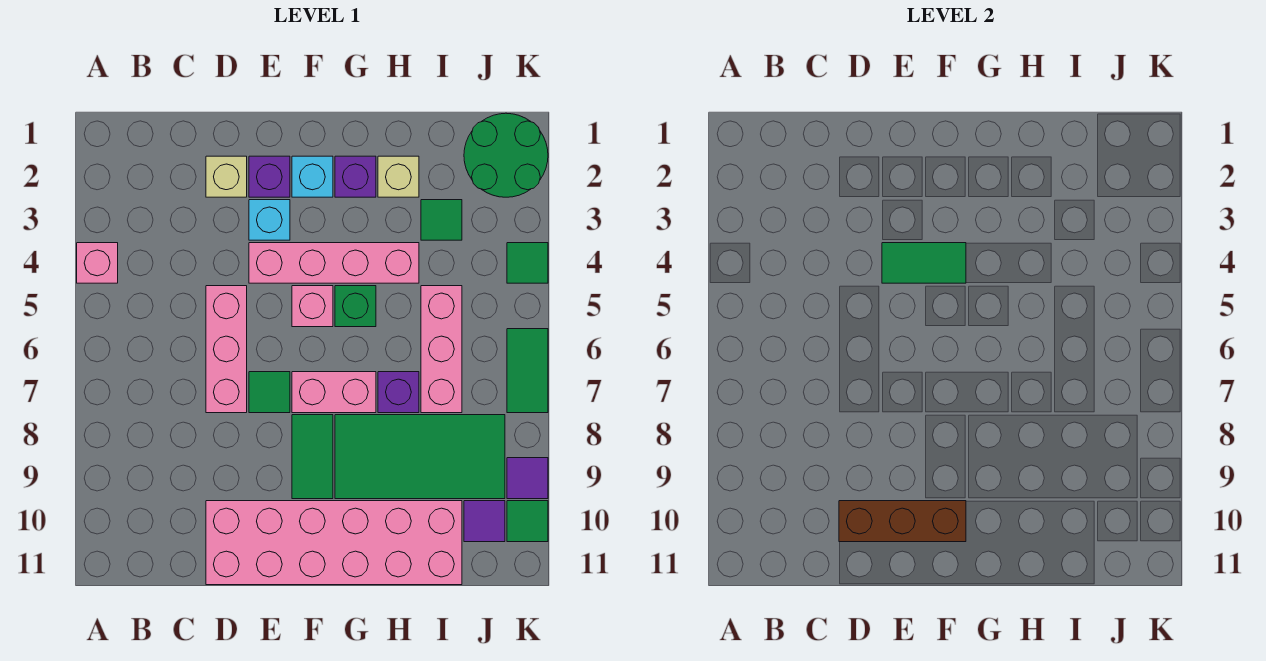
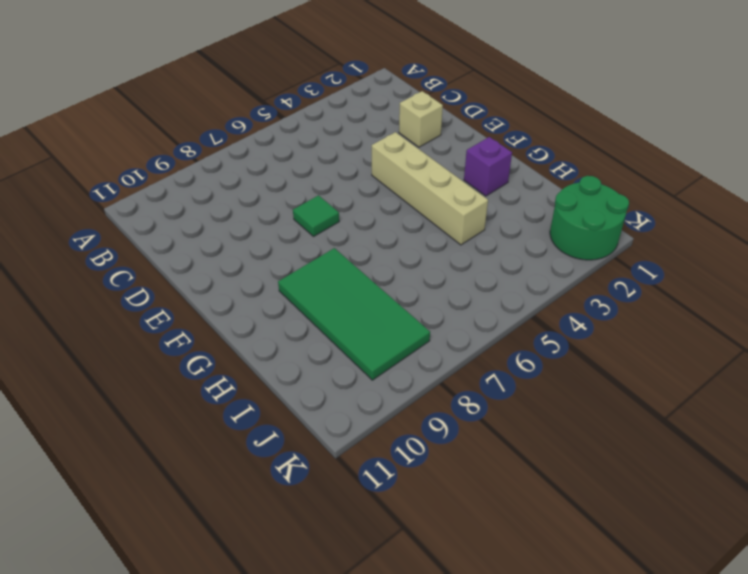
tan 1x4 brick [372,132,488,245] -> pink 1x4 brick [249,243,419,283]
none -> pink 1x1 brick [77,243,118,283]
none -> pink 1x3 brick [206,286,247,413]
none -> pink 2x6 brick [206,501,462,585]

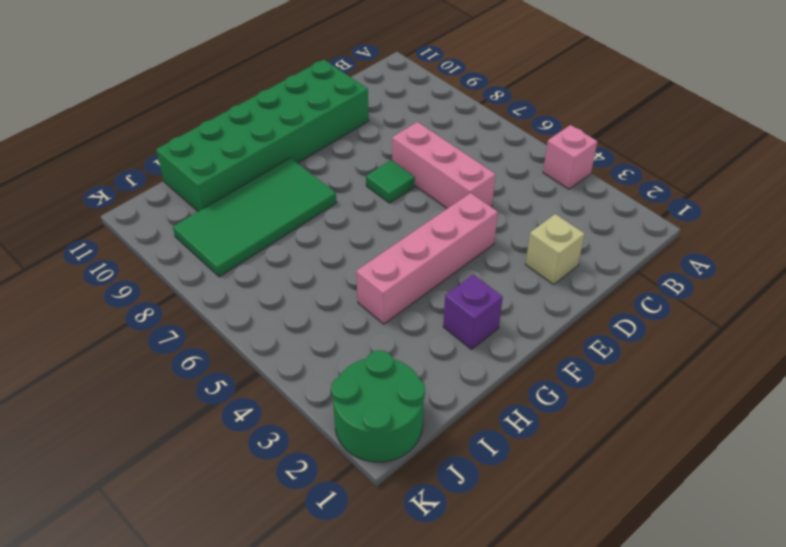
green 2x6 brick [156,60,369,211] -> pink 2x6 brick [206,501,462,585]
none -> purple 1x1 brick [249,156,290,197]
none -> cyan 1x1 brick [249,200,290,240]
none -> cyan 1x1 brick [292,156,333,197]

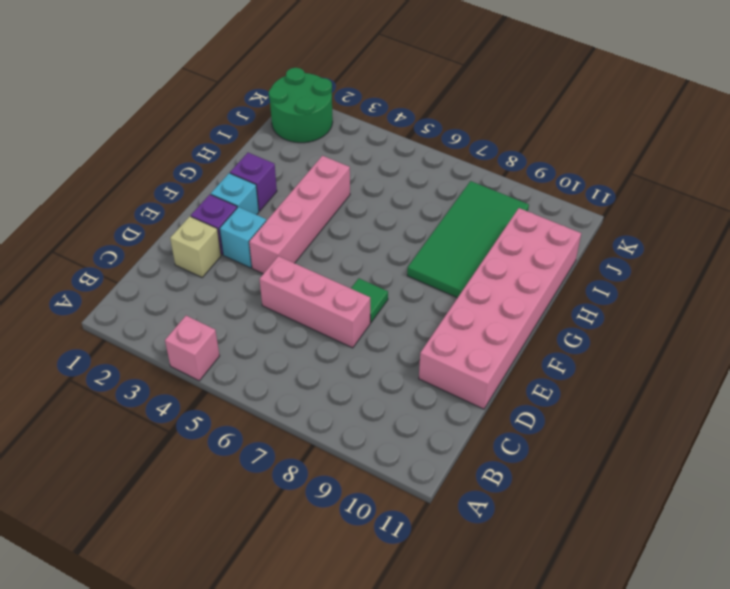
none -> pink 1x1 brick [292,286,333,327]
none -> pink 1x2 brick [292,372,376,413]
none -> green 1x2 tile [292,415,333,499]

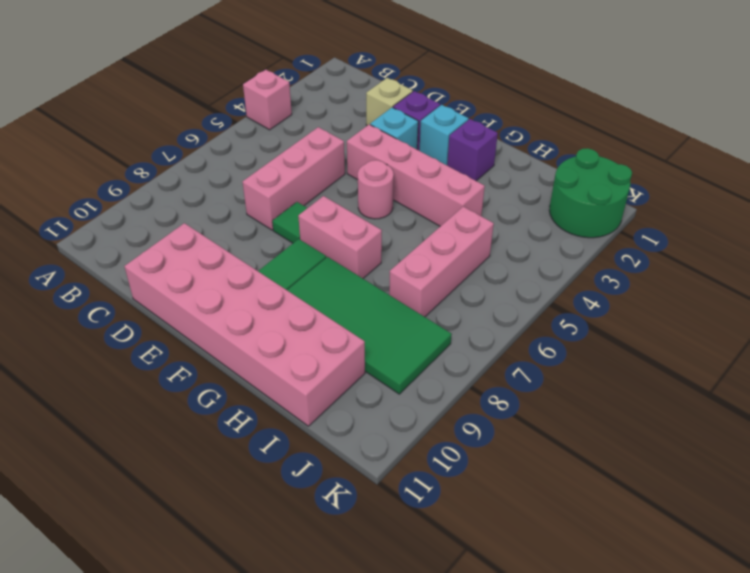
pink 1x1 round brick [358,160,394,219] -> pink 1x1 brick [292,286,333,327]
none -> green 1x1 brick [335,286,376,327]
none -> tan 1x1 brick [378,156,419,197]
none -> purple 1x1 brick [378,372,419,413]

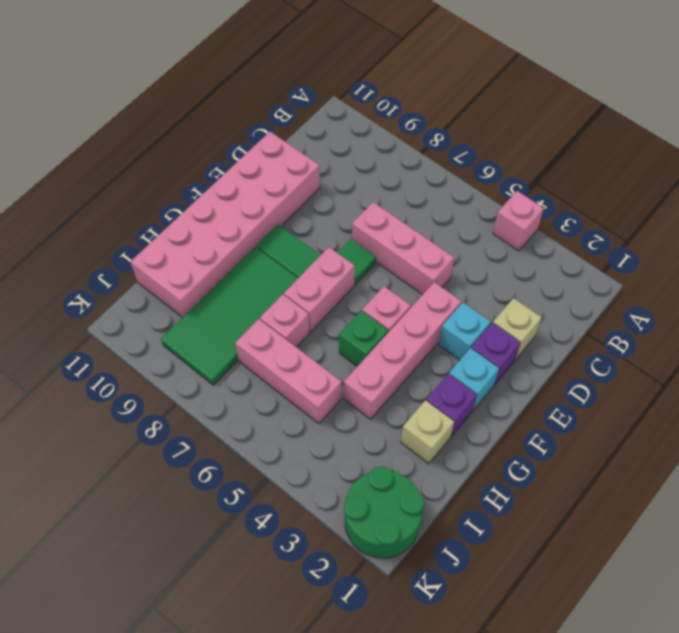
pink 1x1 brick [260,294,310,347] -> purple 1x1 brick [378,372,419,413]
none -> green 1x1 tile [421,200,462,240]
none -> purple 1x1 tile [464,501,505,542]
none -> green 1x1 tile [507,243,548,283]

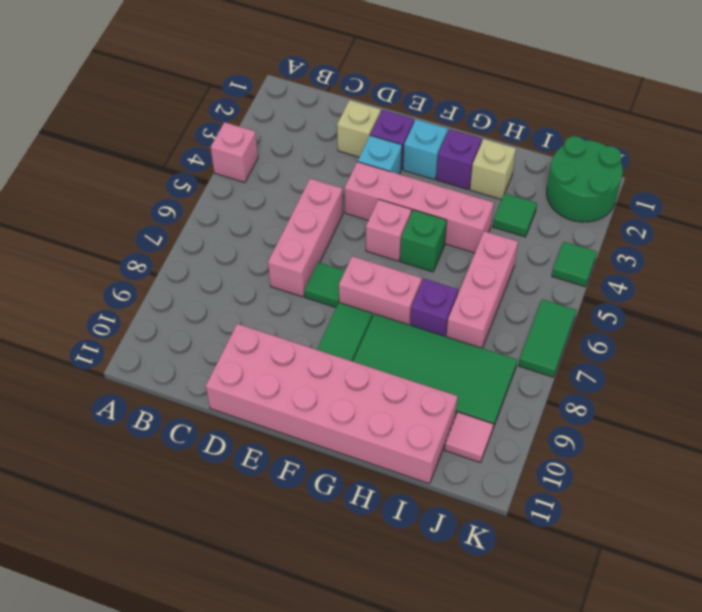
pink 1x1 tile [445,412,493,463] -> purple 1x1 tile [464,501,505,542]
none -> purple 1x1 tile [507,458,548,499]
none -> green 1x1 tile [507,501,548,542]
none -> brown 1x3 brick [839,501,966,542]

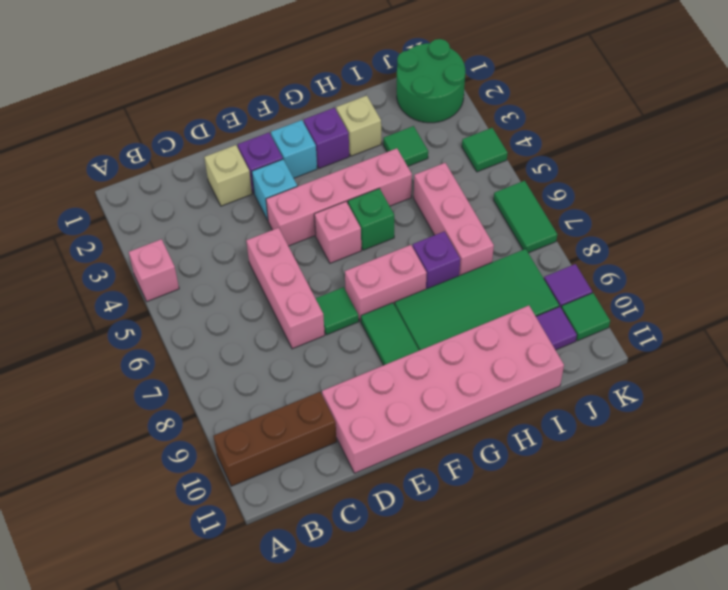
brown 1x3 brick [213,392,337,486] -> brown 1x3 brick moved to [839,501,966,542]
none -> green 1x2 tile [882,243,966,283]

